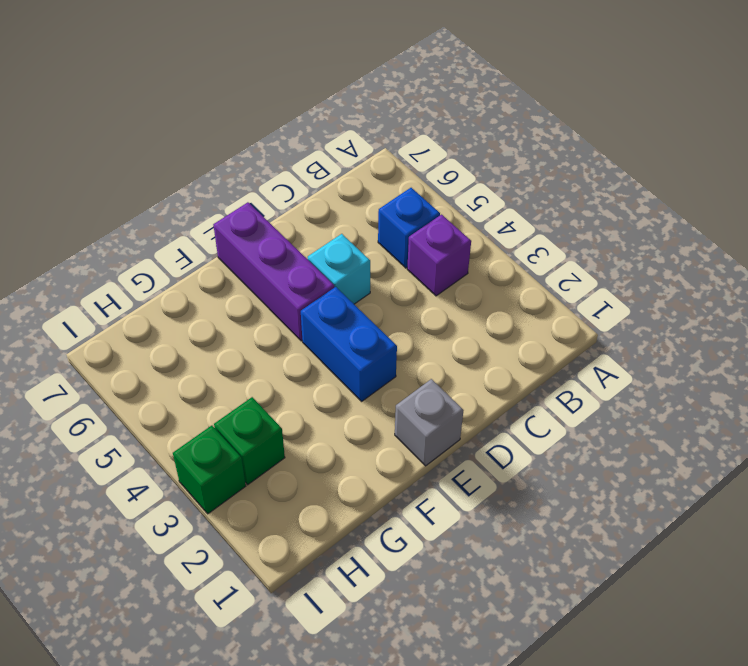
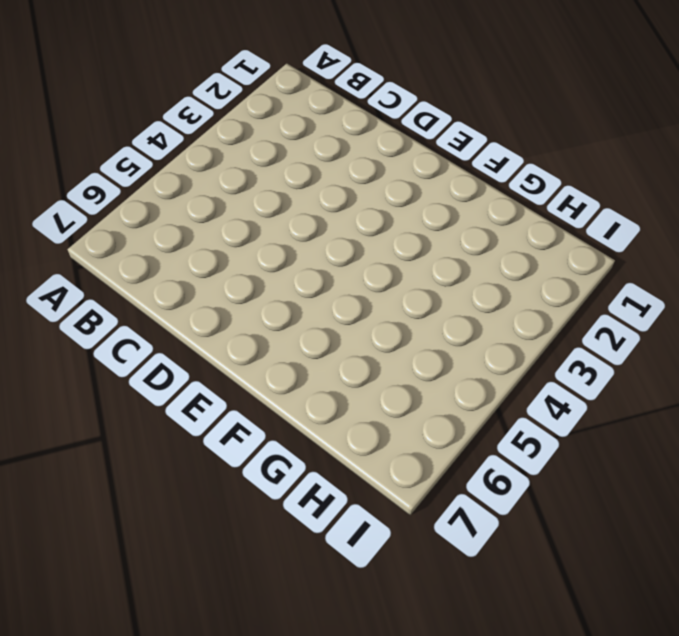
none -> purple 1x1 brick [407,215,471,296]
none -> blue 1x1 brick [378,188,440,268]

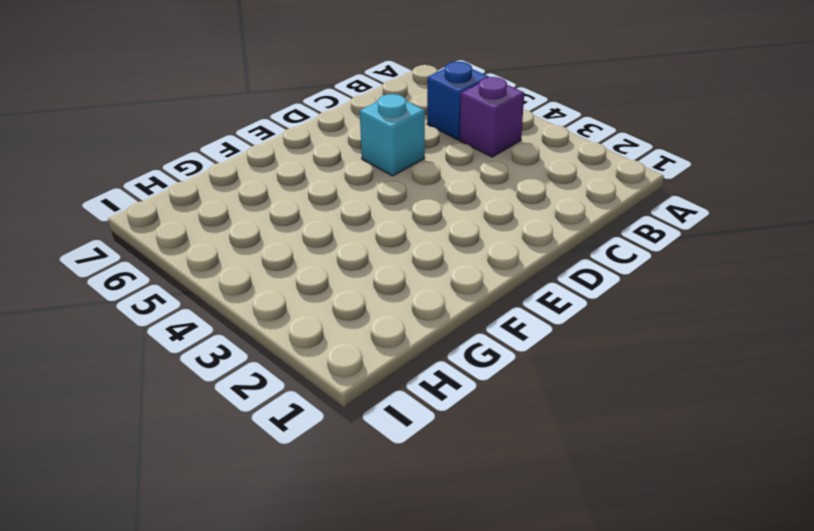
none -> grey 1x1 brick [395,379,464,466]
none -> blue 1x2 brick [301,287,397,401]

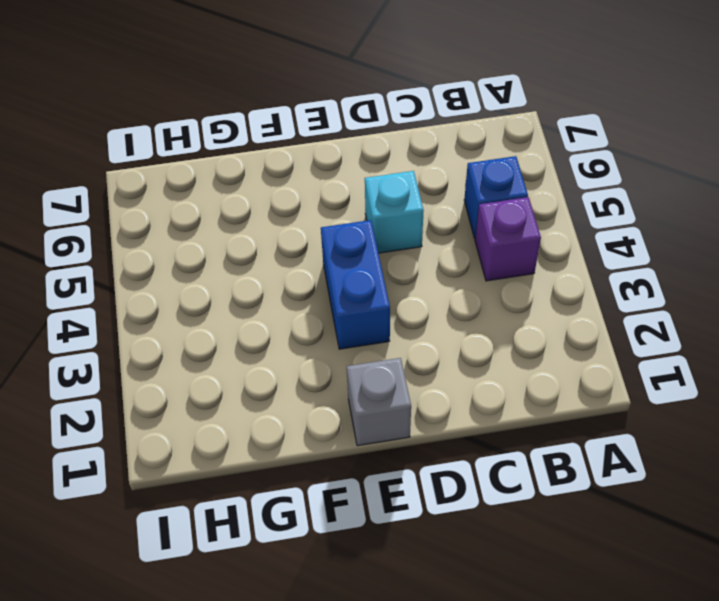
none -> purple 1x3 brick [213,202,334,341]
none -> green 1x1 brick [214,397,285,485]

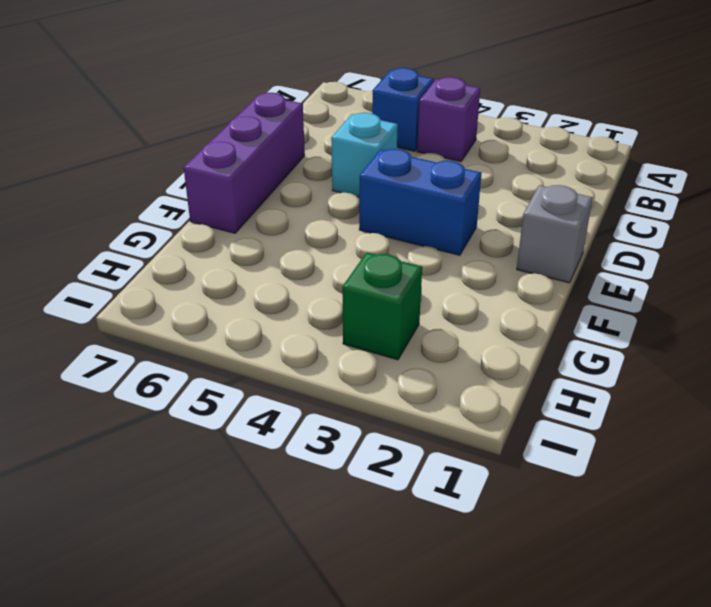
purple 1x3 brick [184,93,305,233] -> purple 1x3 brick turned to [213,202,334,341]
none -> green 1x1 brick [173,426,246,514]

